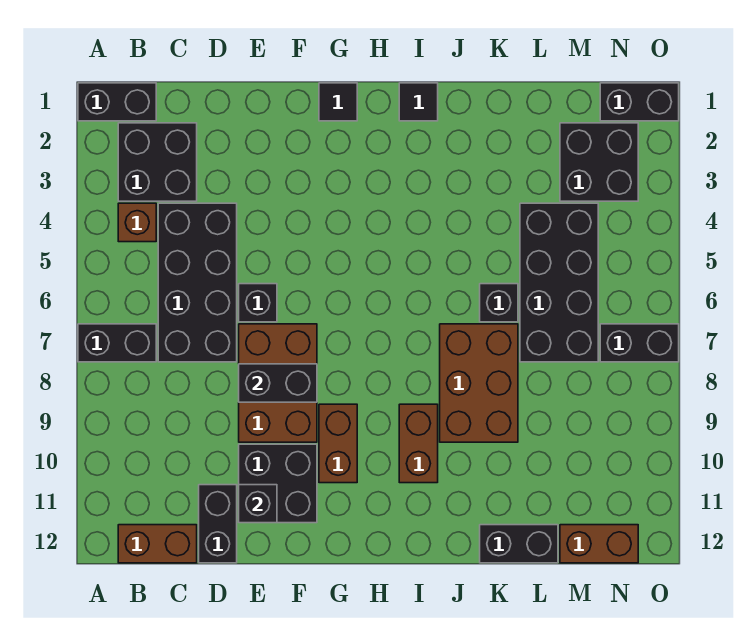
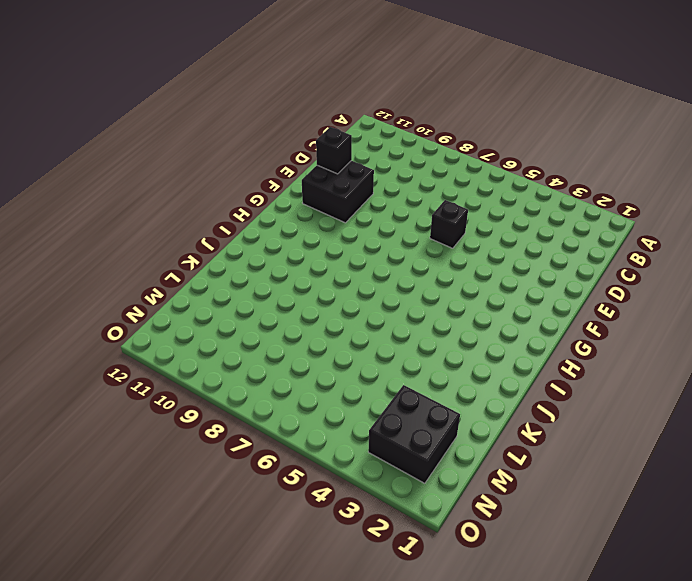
none -> black 1x2 brick [78,83,156,121]
none -> black 1x2 brick [78,324,156,362]
none -> black 2x2 brick [118,123,197,201]

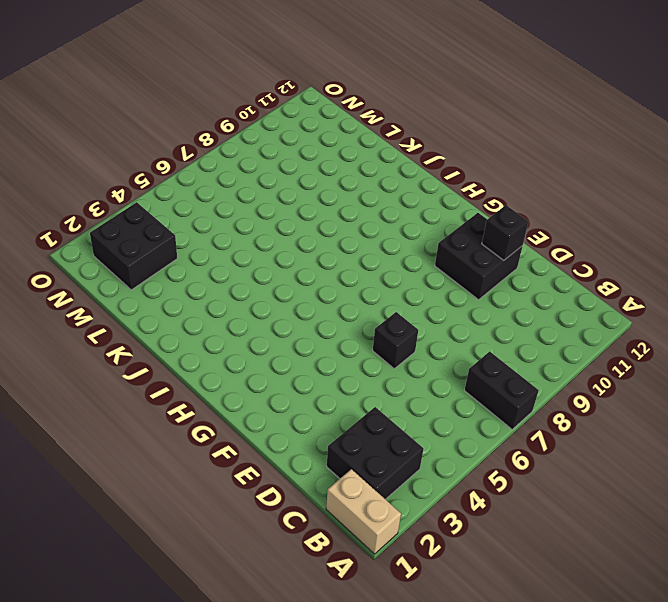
tan 1x2 brick [326,469,401,554] -> black 1x2 brick [78,83,156,121]
none -> brown 1x1 brick [118,203,156,242]
none -> brown 1x2 brick [118,525,197,563]
none -> black 2x4 brick [158,203,237,362]

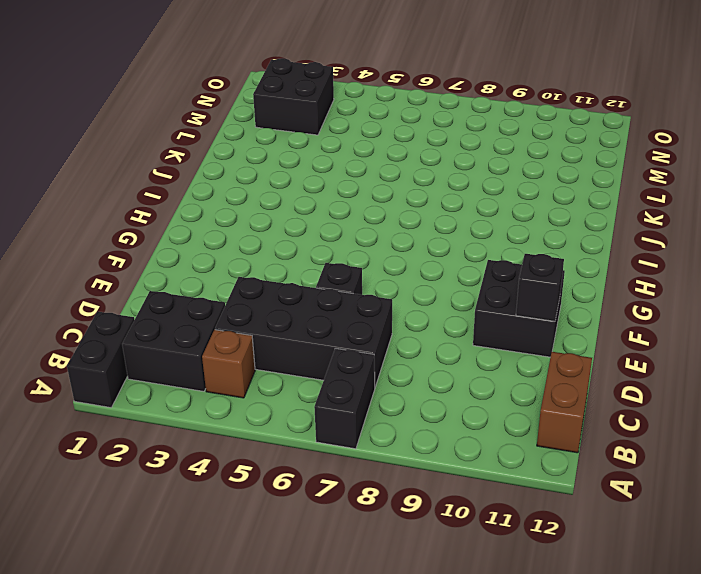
none -> black 1x2 brick [199,485,237,563]
none -> brown 2x3 brick [239,324,317,442]
none -> black 1x1 tile [319,83,357,121]

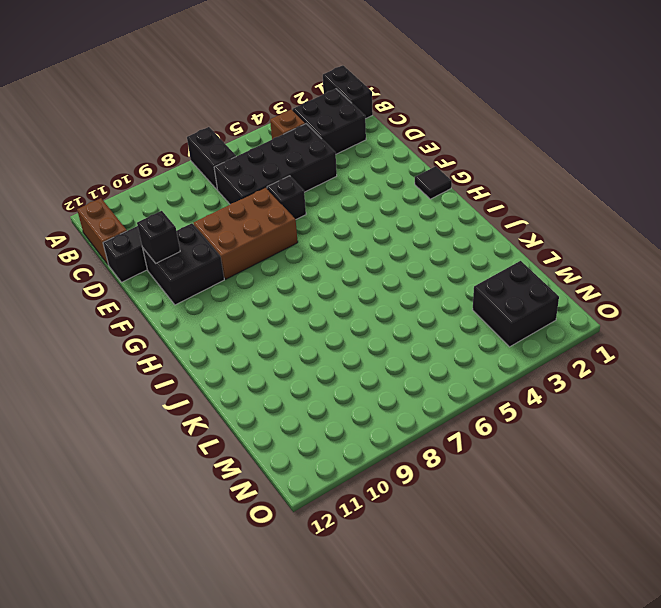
none -> brown 1x2 brick [319,404,357,483]
none -> black 1x1 tile [399,83,438,121]
none -> brown 1x2 brick [399,404,438,483]

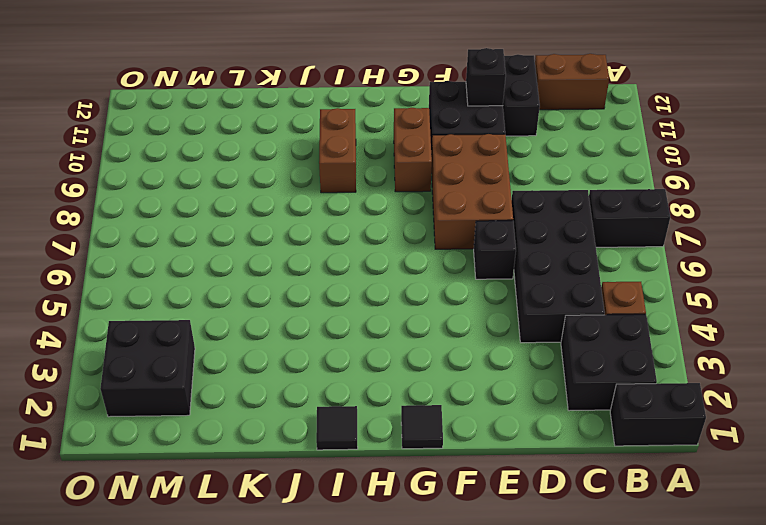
none -> brown 2x3 brick [440,324,518,442]
none -> black 1x1 brick [480,284,518,322]
none -> black 1x2 brick [480,525,558,563]

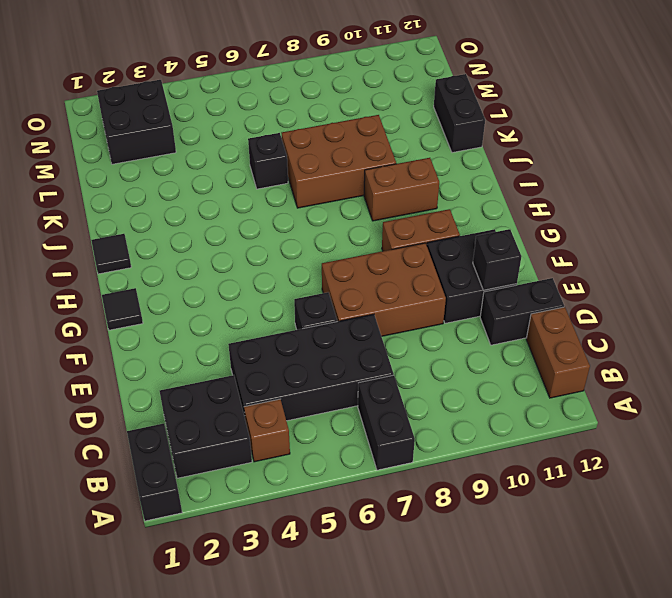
none -> black 2x4 brick [520,203,598,362]
none -> brown 1x2 brick [560,525,638,563]
none -> black 1x2 brick [600,83,679,121]

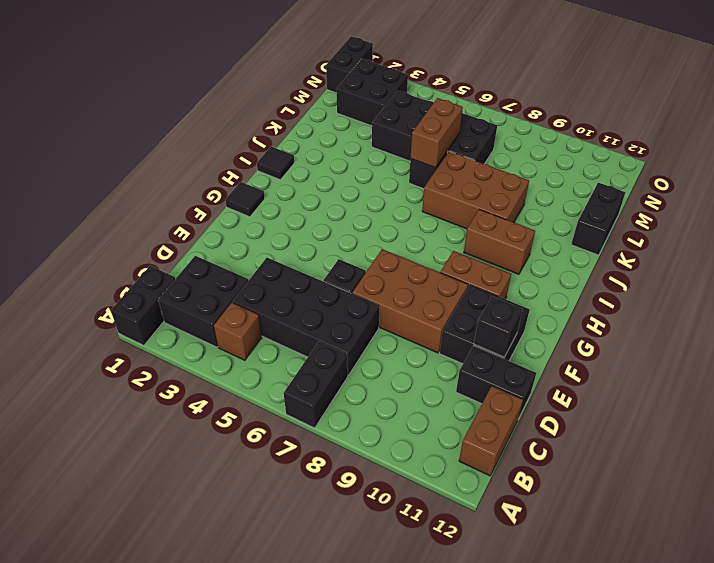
brown 1x2 brick [411,98,463,168] -> brown 1x2 brick moved to [560,525,638,563]
none -> black 1x2 brick [600,324,679,362]
none -> black 1x2 brick [239,364,317,402]

